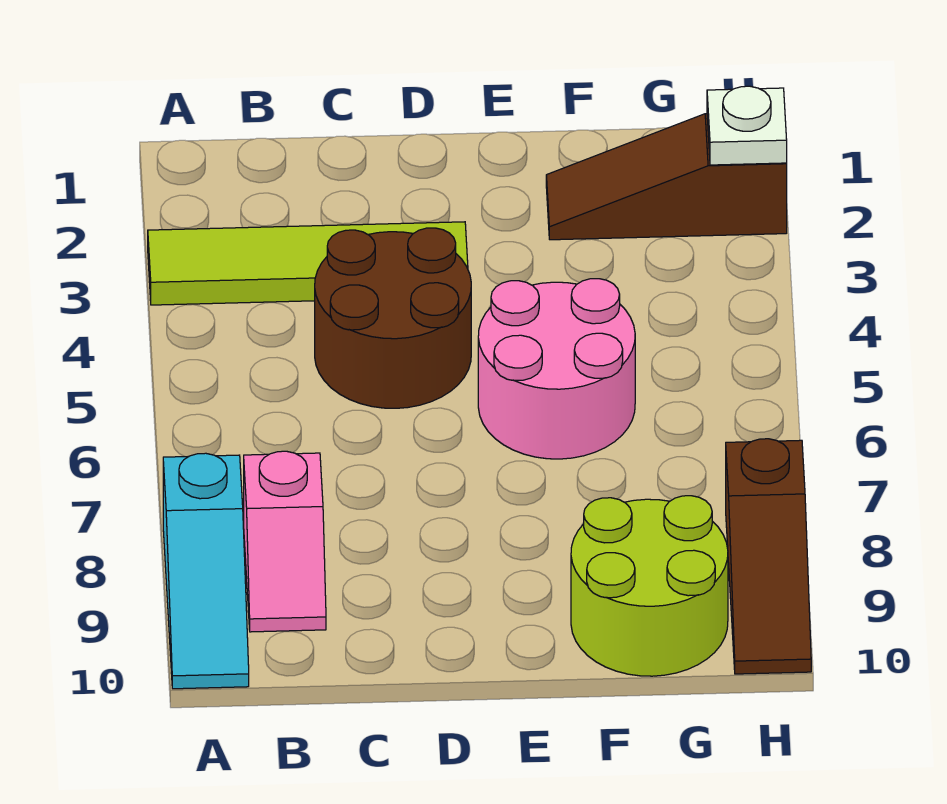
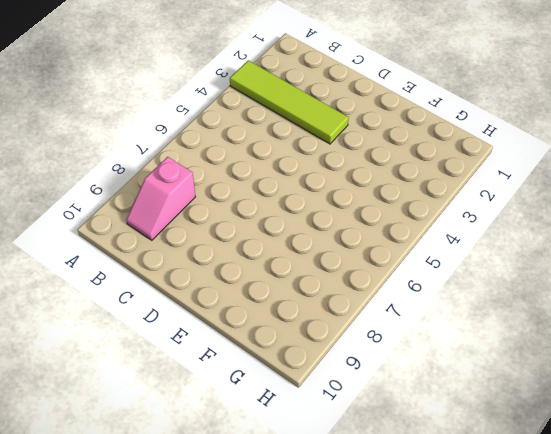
none -> cyan 1x3 slope [163,453,249,689]
none -> brown 2x2 round brick [315,228,471,408]

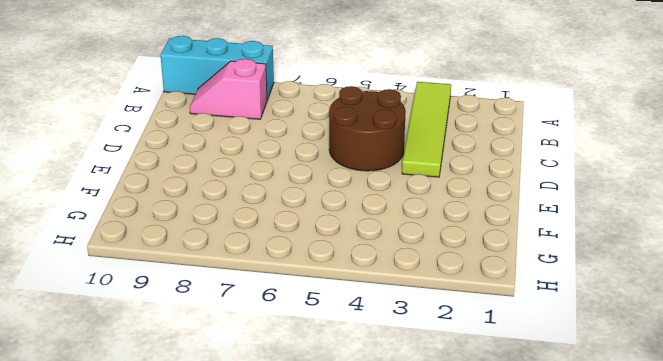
cyan 1x3 brick [161,36,274,100] -> cyan 1x3 slope [163,453,249,689]
none -> pink 2x2 round brick [478,279,635,459]
none -> brown 1x3 slope [546,114,787,240]

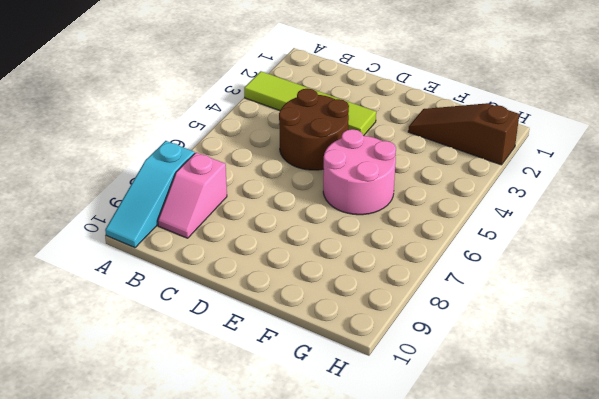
none -> lime 2x2 round brick [571,496,728,676]
none -> brown 1x3 slope [726,439,811,674]

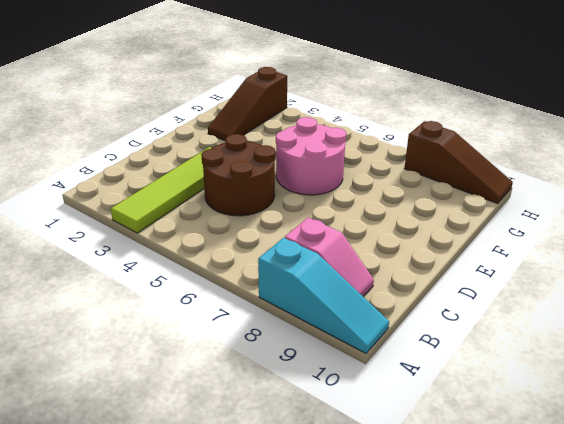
none -> lime 2x2 round brick [571,496,728,676]
none -> white 1x1 plate [707,86,787,165]

